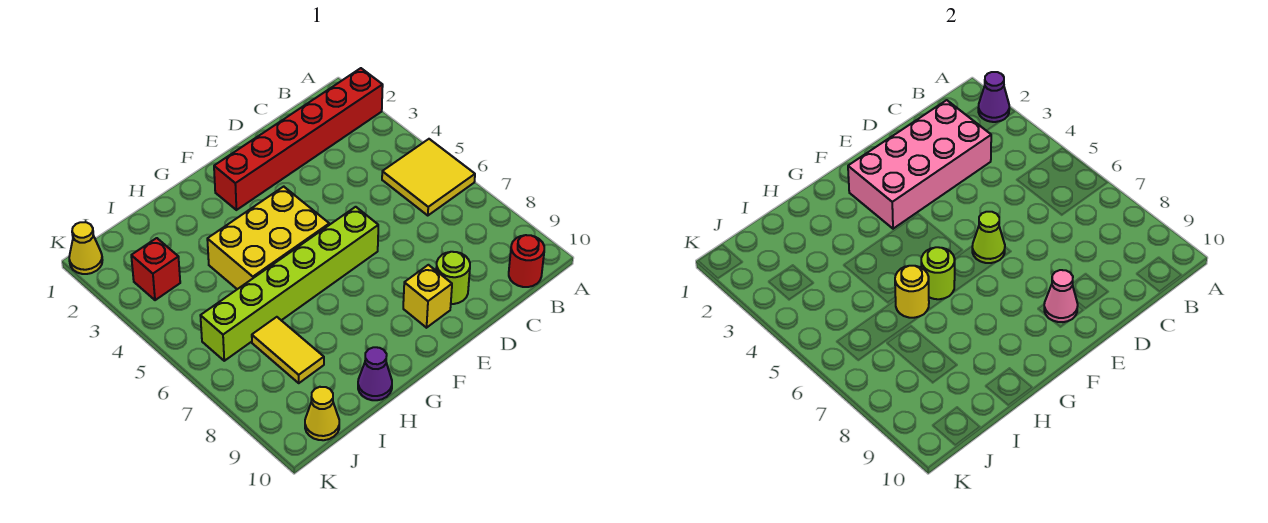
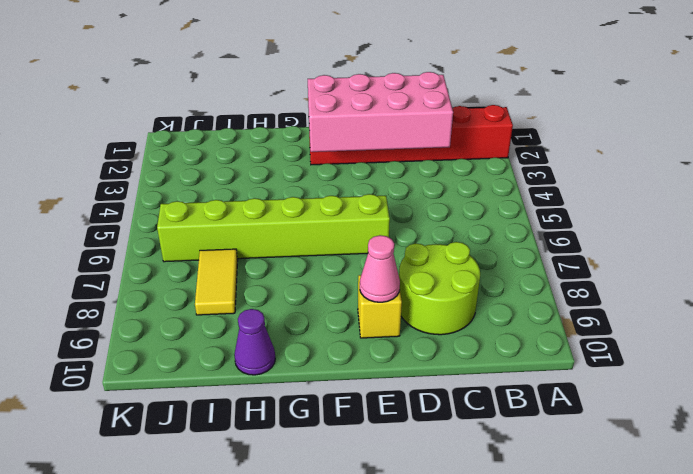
lime 2x2 round brick [399,242,480,335] -> lime 1x1 round brick [436,252,470,304]
none -> yellow 2x2 tile [382,139,475,216]
none -> red 1x1 round brick [509,235,544,287]
none -> yellow 2x3 brick [207,187,329,289]

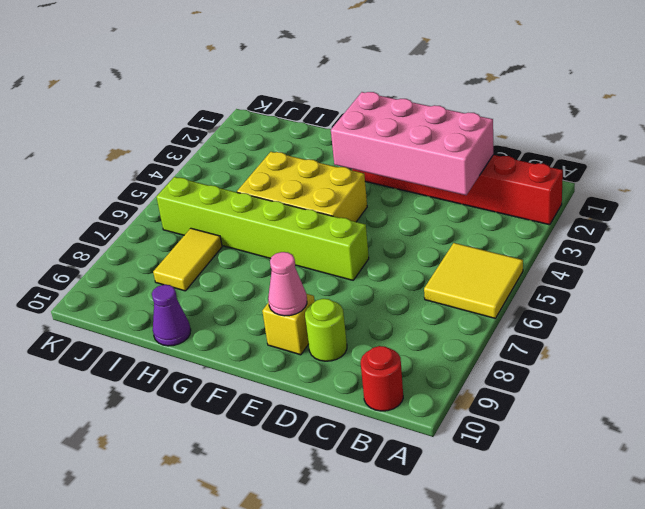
none -> red 1x1 brick [131,238,180,300]
none -> yellow 1x1 cone [305,387,339,440]
none -> yellow 1x1 cone [69,222,102,274]

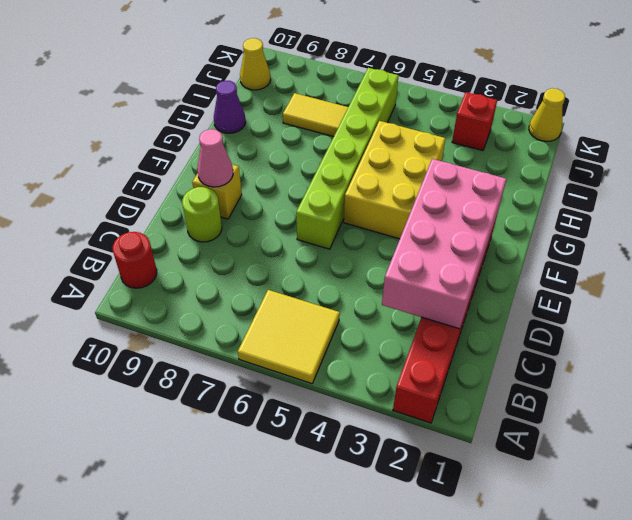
none -> purple 1x1 cone [978,72,1009,122]
none -> lime 1x1 cone [972,212,1005,263]
none -> lime 1x1 round brick [921,247,955,299]

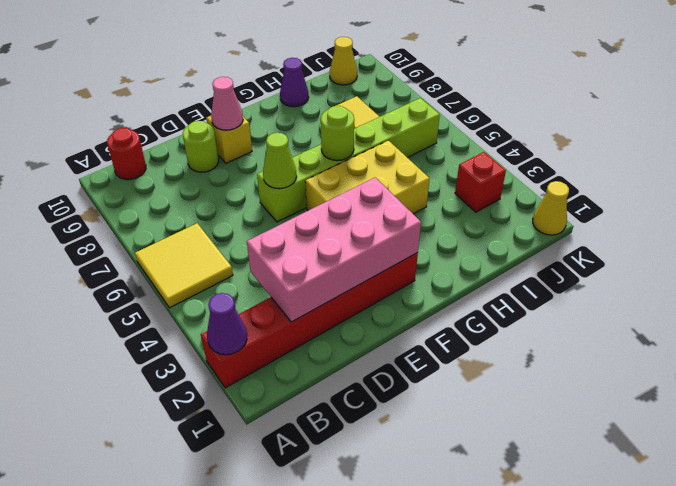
none -> yellow 1x1 round brick [895,266,929,318]

